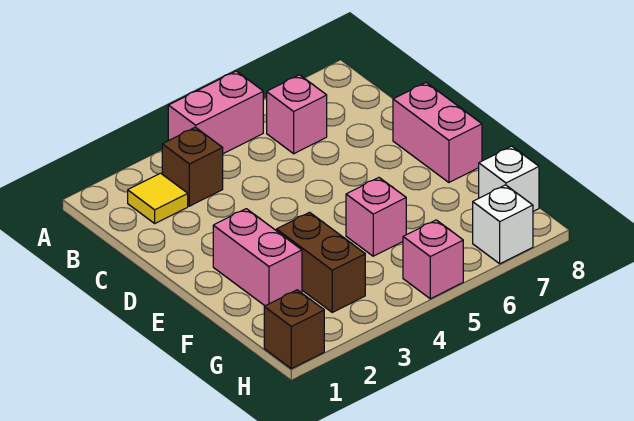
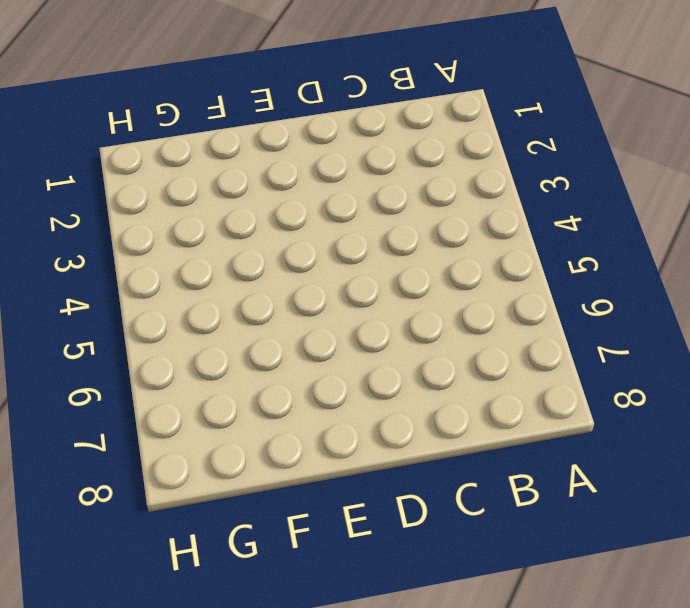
none -> pink 1x2 brick [168,71,263,154]
none -> yellow 1x1 tile [128,173,188,223]
none -> brown 1x1 brick [162,127,223,206]

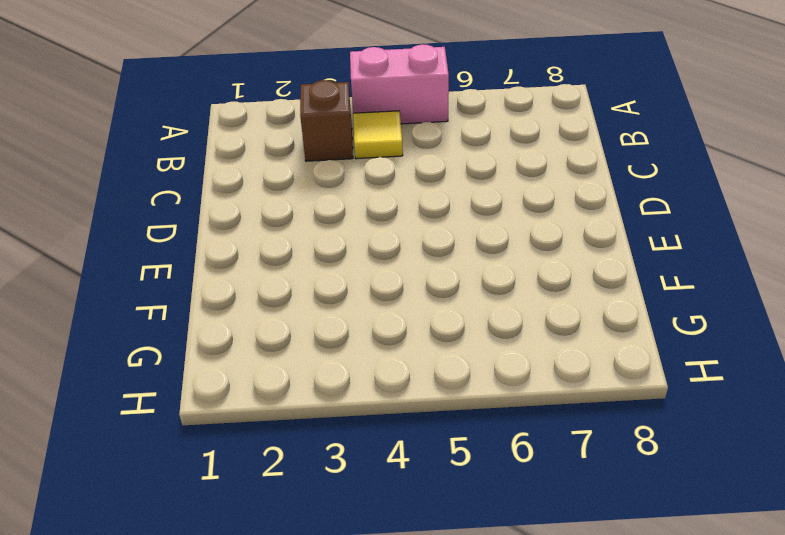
yellow 1x1 tile [353,111,403,159] -> yellow 1x1 tile moved to [128,173,188,223]
none -> pink 1x1 brick [267,75,327,154]
none -> pink 1x2 brick [393,83,482,182]
none -> pink 1x2 brick [213,209,302,306]

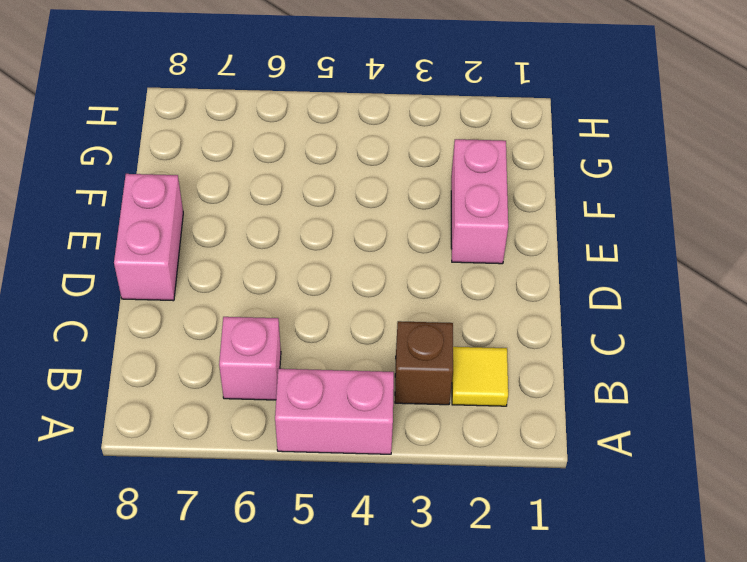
none -> brown 1x2 brick [277,212,365,312]
none -> pink 1x1 brick [346,178,406,256]
none -> white 1x1 brick [479,146,539,211]

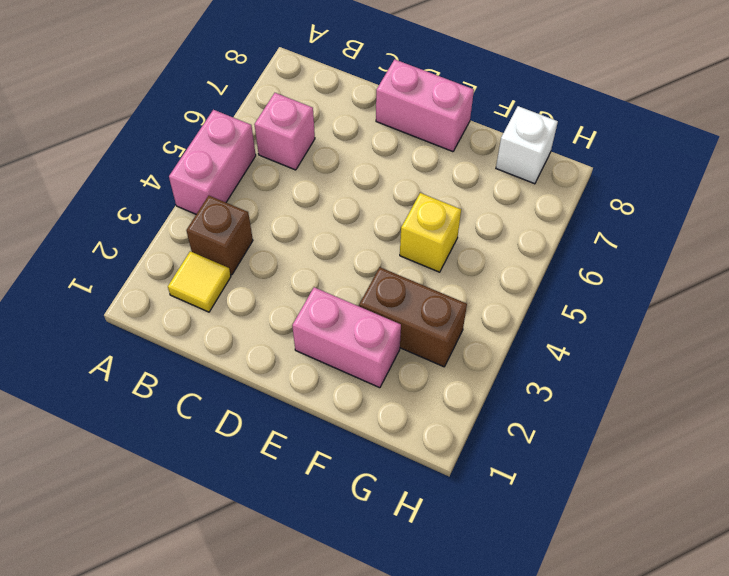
yellow 1x1 brick [400,193,461,272] -> pink 1x1 brick [346,178,406,256]
none -> brown 1x1 brick [264,290,324,369]
none -> pink 1x1 brick [403,220,463,299]
none -> white 1x1 brick [473,185,533,264]

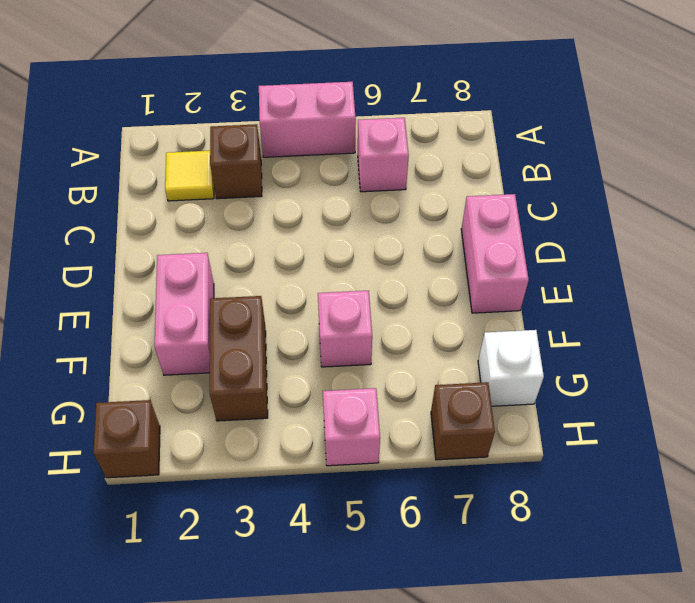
brown 1x1 brick [431,382,495,460] -> white 1x1 brick [473,185,533,264]

